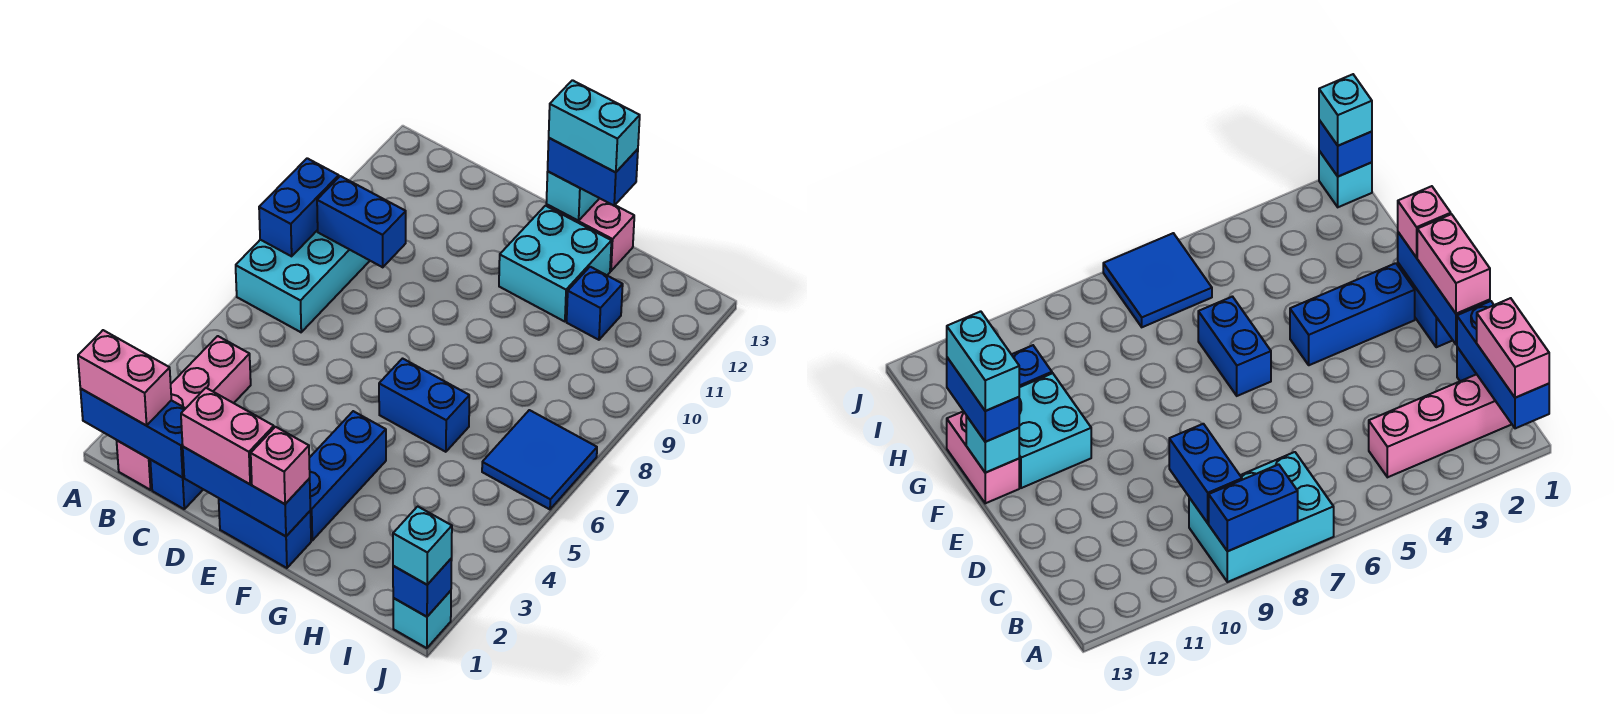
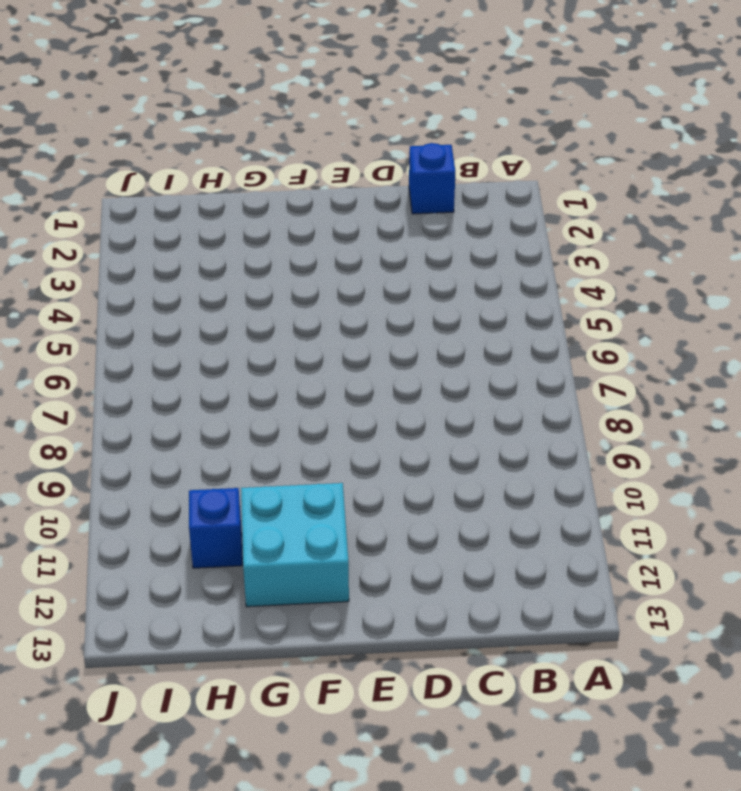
none -> cyan 2x3 brick [236,230,370,332]
none -> pink 1x4 brick [117,336,251,490]
none -> blue 1x2 brick [219,499,311,568]

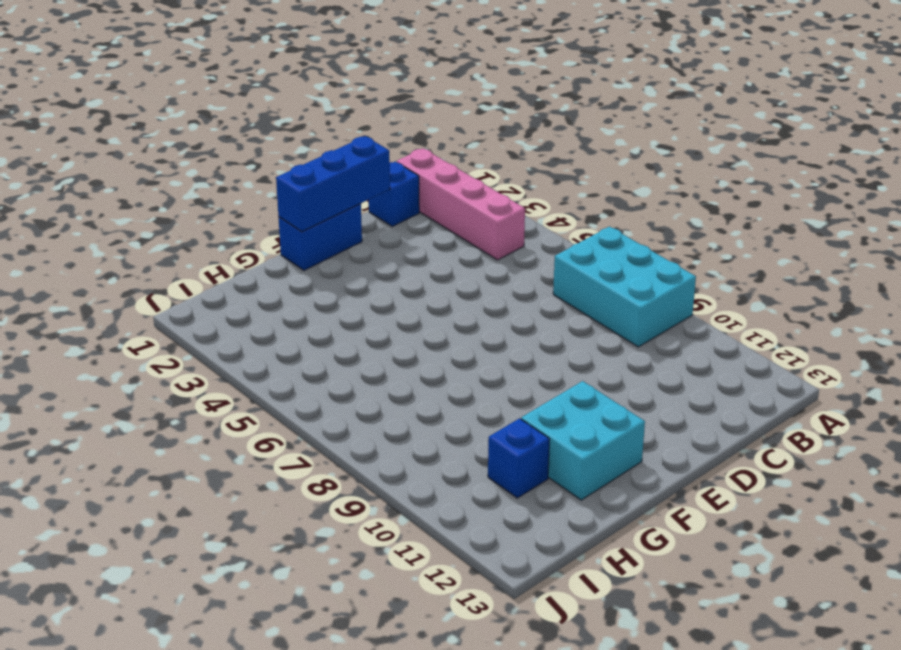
none -> blue 1x3 brick [309,411,386,540]
none -> blue 1x2 brick [379,359,469,452]
none -> pink 1x2 brick [546,198,634,271]

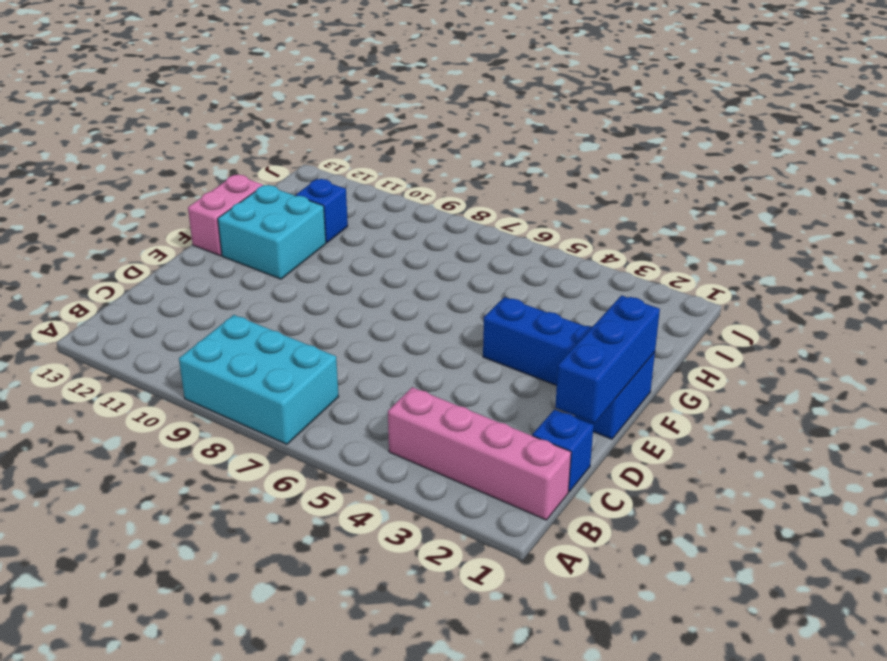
none -> blue 1x2 brick [379,359,469,452]
none -> blue 2x2 tile [482,410,597,509]
none -> cyan 1x1 brick [393,591,451,648]

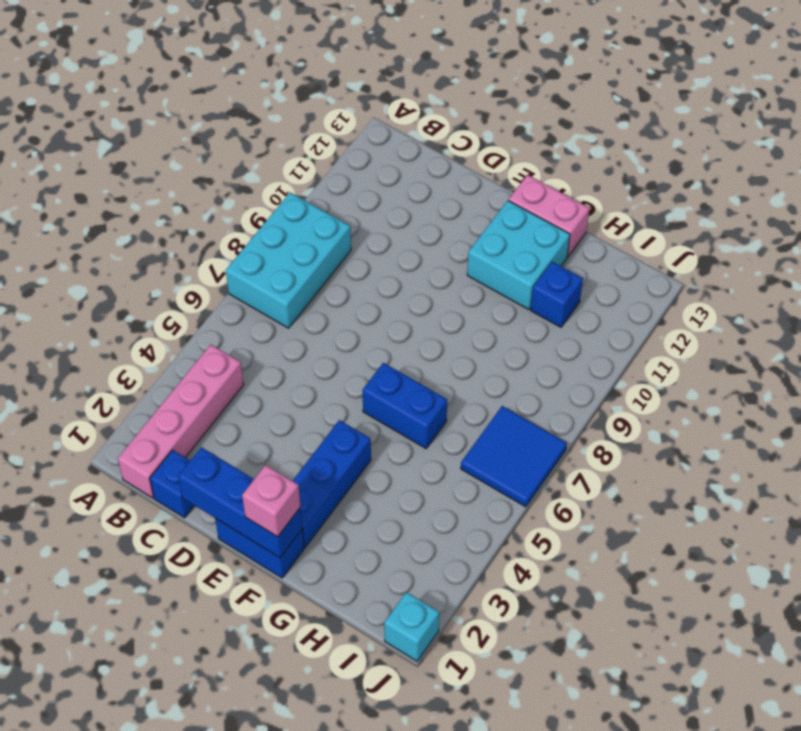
none -> blue 1x3 brick [80,389,186,477]
none -> blue 1x2 brick [259,158,339,256]
none -> blue 1x2 brick [317,176,406,267]

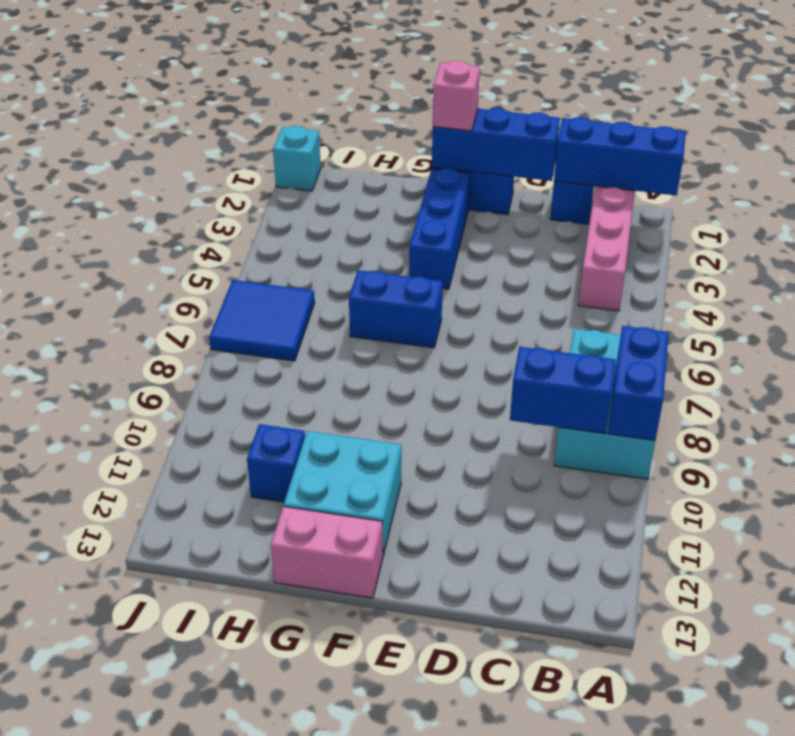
none -> cyan 1x1 brick [546,172,599,221]
none -> blue 1x1 brick [393,558,452,617]
none -> pink 1x2 brick [78,330,171,426]

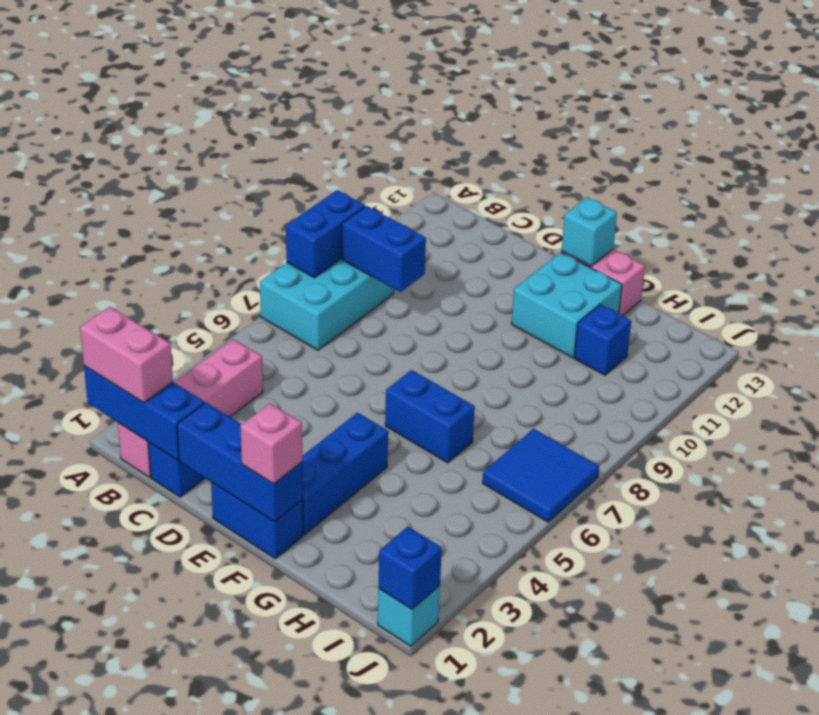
none -> pink 1x2 brick [181,388,274,484]
none -> blue 1x2 brick [548,138,638,206]
none -> cyan 1x1 brick [393,506,452,585]

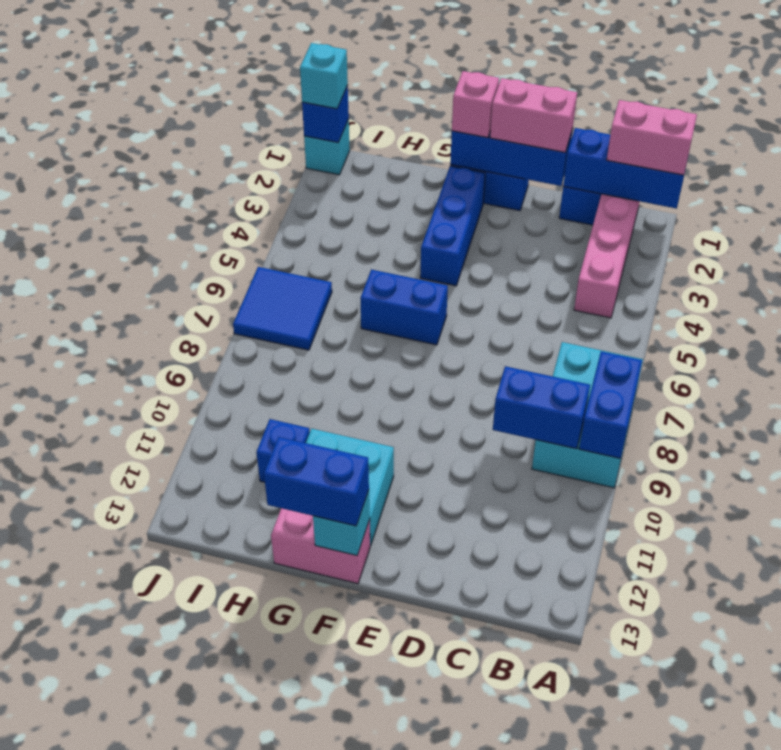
none -> cyan 1x2 brick [549,80,640,172]

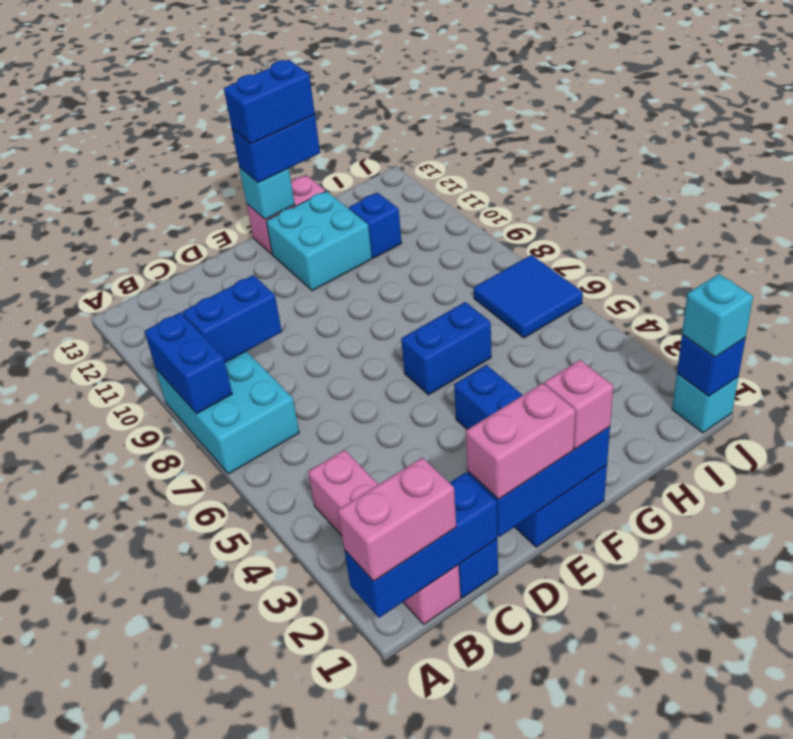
blue 1x2 brick [224,60,315,144] -> cyan 1x2 brick [549,80,640,172]

